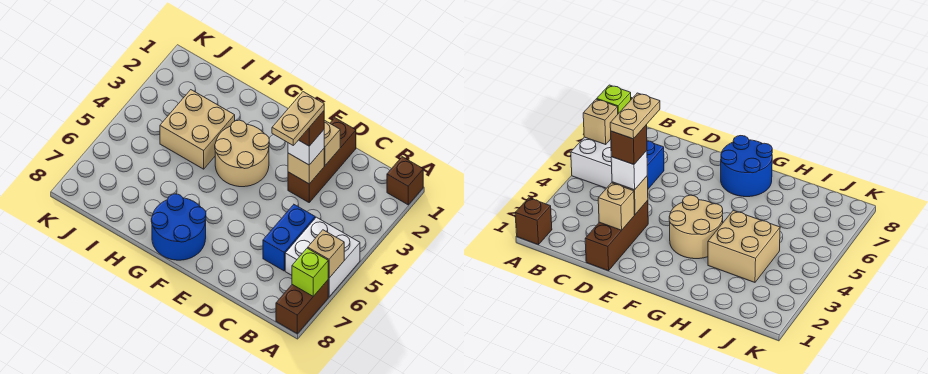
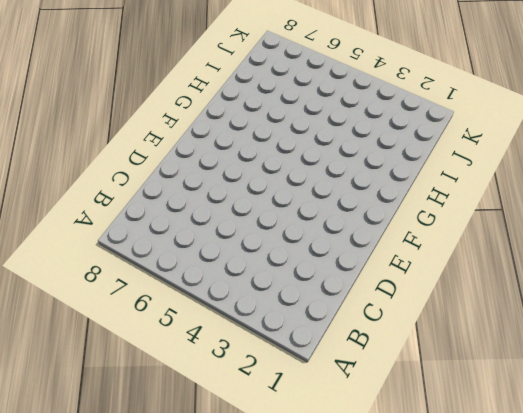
none -> brown 1x1 brick [387,157,423,205]
none -> white 2x2 brick [285,217,360,297]
none -> brown 1x2 brick [276,280,328,334]

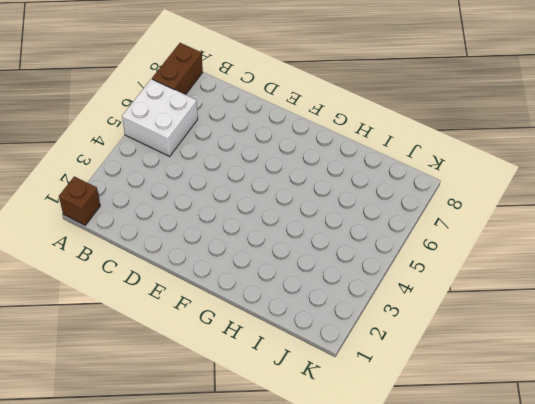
none -> blue 1x2 brick [263,205,315,271]
none -> brown 1x3 brick [288,118,356,202]
none -> tan 2x2 round brick [215,120,269,187]

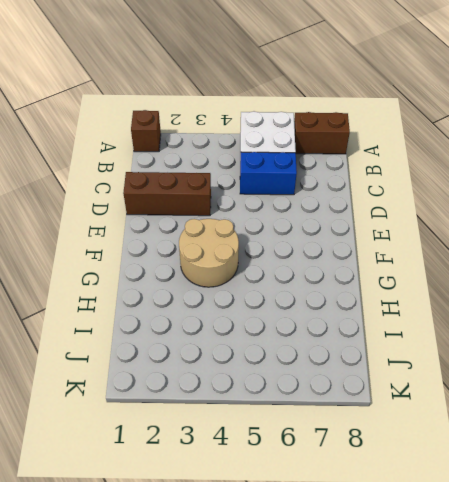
none -> blue 2x2 round brick [151,194,206,260]
none -> tan 2x2 brick [160,90,235,169]
none -> tan 1x1 brick [308,230,344,278]

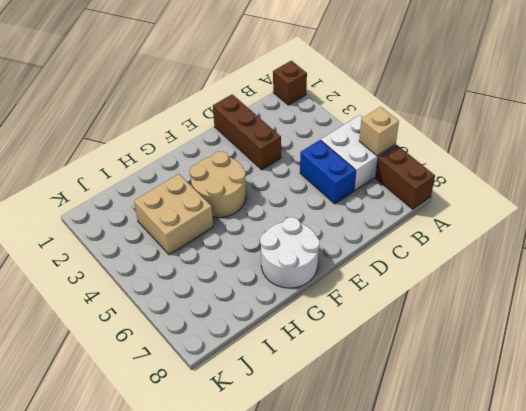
white 2x2 round brick [260,217,320,288] -> blue 2x2 round brick [151,194,206,260]
none -> lime 1x1 brick [292,248,328,296]
none -> tan 1x1 brick [324,120,340,165]
none -> tan 1x1 brick [288,149,324,184]

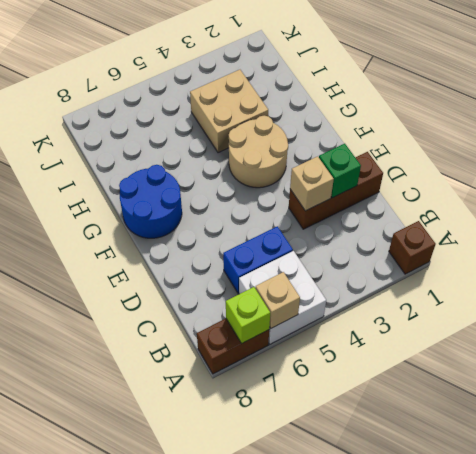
green 1x1 brick [319,143,361,198] -> tan 1x1 brick [324,120,340,165]
none -> white 1x1 brick [288,130,324,165]
none -> brown 1x1 brick [299,111,324,146]
none -> tan 1x2 plate [272,92,324,145]

